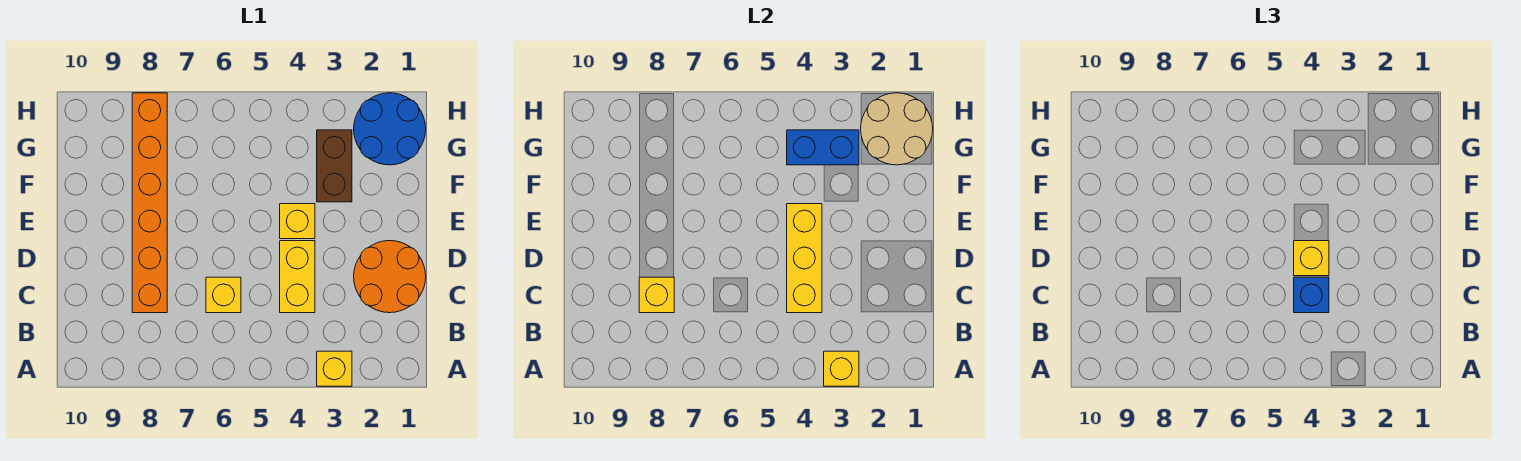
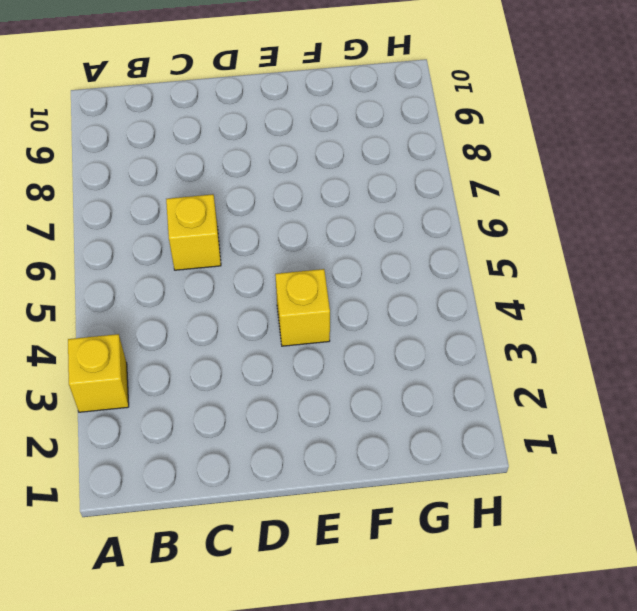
none -> orange 2x2 round brick [354,241,426,313]
none -> yellow 1x2 brick [280,241,315,313]
none -> orange 1x6 brick [132,93,167,313]

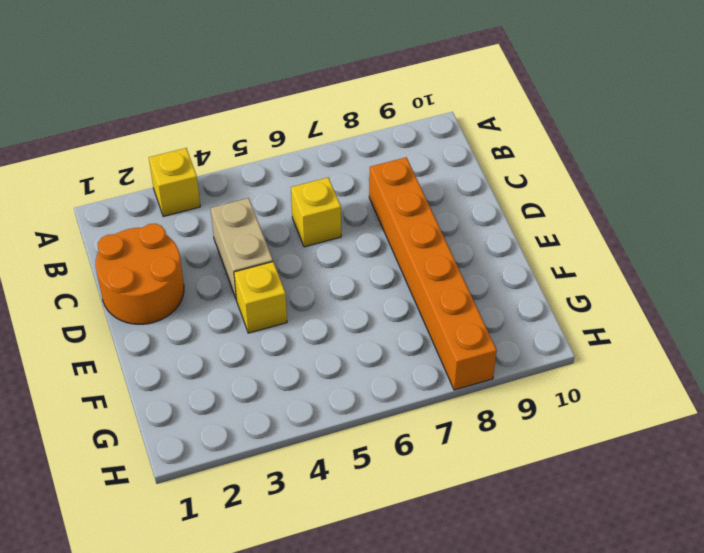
tan 1x2 brick [211,198,273,300] -> yellow 1x2 brick [280,241,315,313]
none -> brown 1x2 brick [317,130,352,202]
none -> blue 2x2 round brick [354,93,426,165]
none -> yellow 1x1 brick [824,351,859,386]

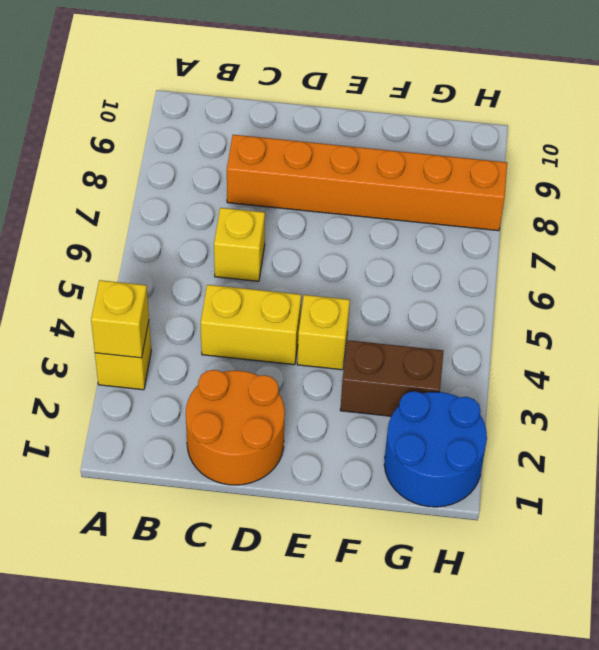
none -> yellow 1x3 brick [787,204,822,313]
none -> yellow 1x1 brick [639,277,674,313]
none -> tan 2x2 round brick [861,93,933,165]

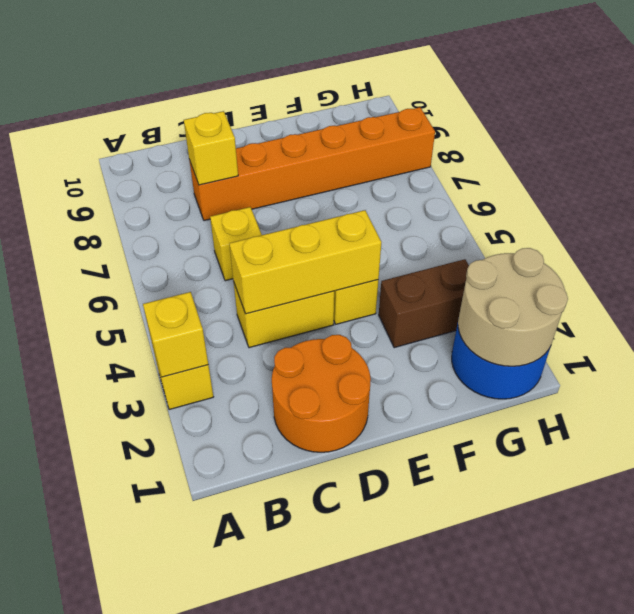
none -> blue 1x2 brick [787,130,859,165]
none -> blue 1x1 brick [1294,277,1329,313]
none -> yellow 1x1 brick [1294,241,1329,276]

